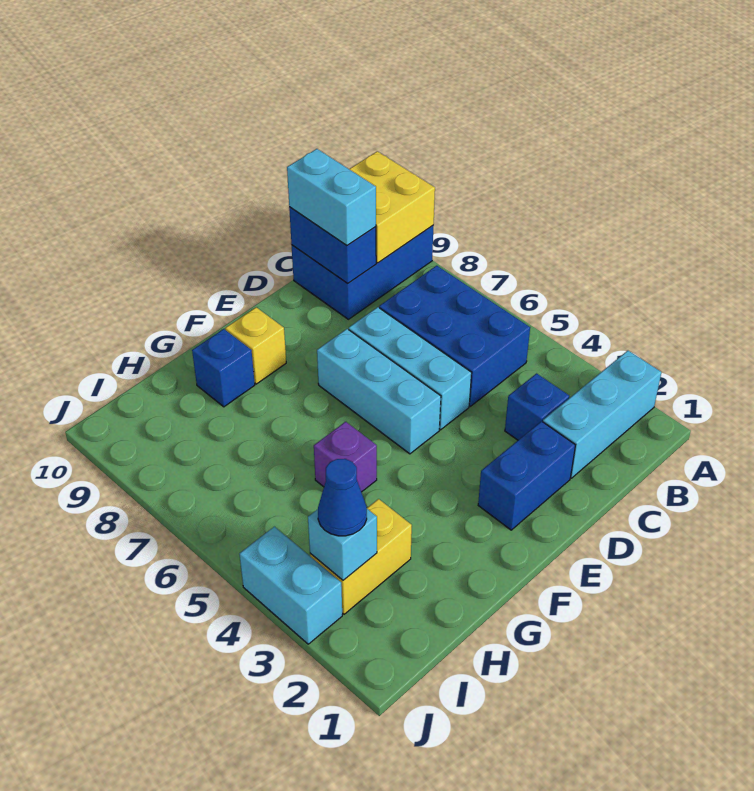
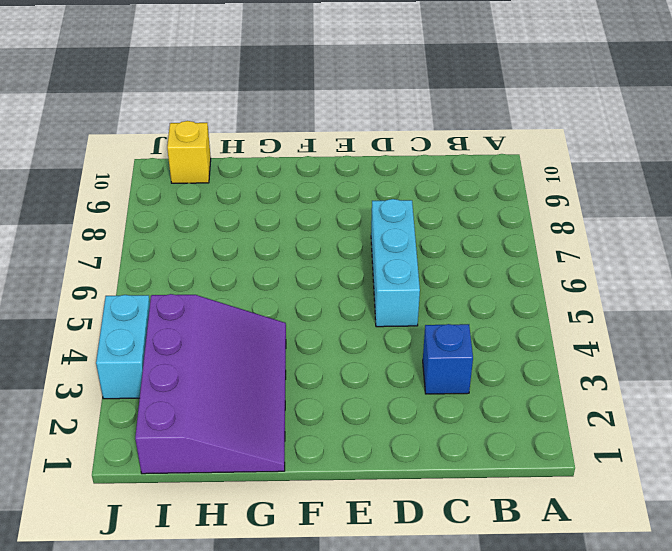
purple 3x4 slope [135,294,286,474] -> yellow 1x2 brick [310,499,412,614]
yellow 1x1 brick [167,121,211,183] -> yellow 1x1 brick moved to [225,307,286,384]
none -> cyan 1x3 brick [543,351,661,478]
none -> blue 2x3 brick [292,225,434,319]
none -> blue 2x3 brick [379,266,530,406]

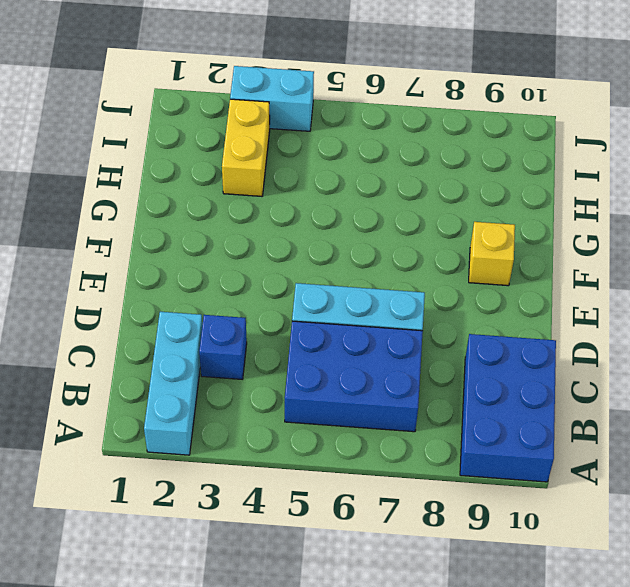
none -> blue 1x2 brick [478,421,575,530]
none -> cyan 1x3 brick [317,329,441,454]
none -> purple 1x1 brick [314,422,377,492]

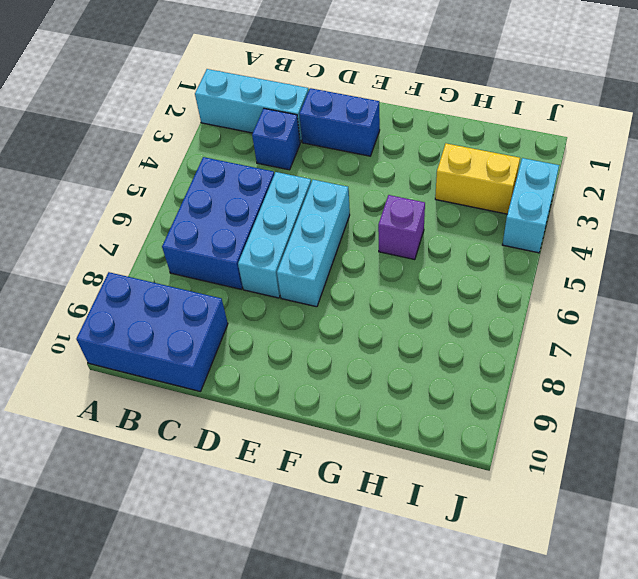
none -> yellow 1x1 brick [225,307,286,384]
none -> blue 1x1 brick [192,329,255,407]
none -> yellow 2x2 brick [349,151,435,263]

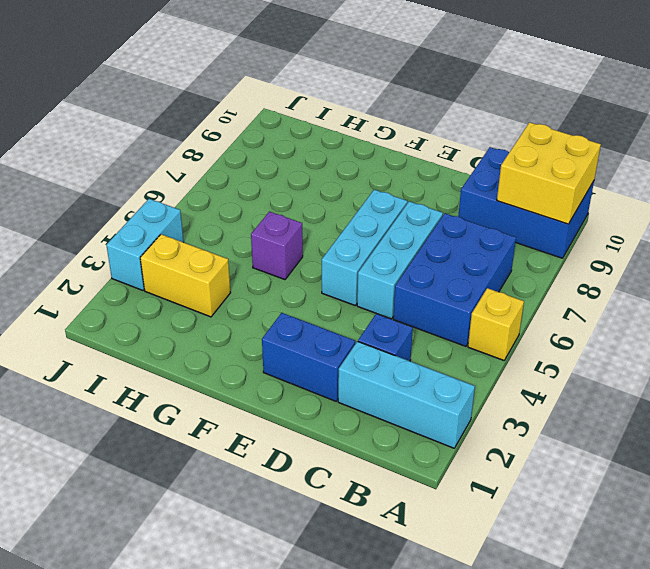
yellow 1x1 brick [468,288,524,360] -> yellow 1x1 brick moved to [225,307,286,384]
none -> blue 1x1 brick [192,329,255,407]
none -> blue 1x2 brick [289,207,376,283]
none -> cyan 1x1 brick [308,509,377,580]

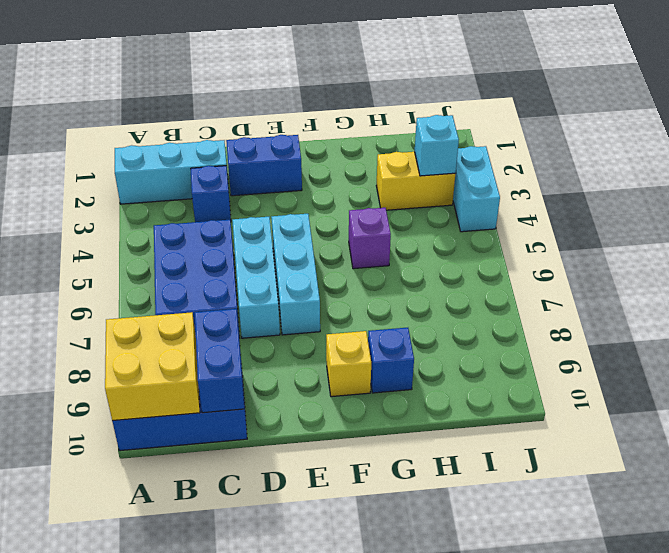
none -> cyan 1x2 brick [287,149,376,245]
none -> blue 1x1 cone [318,459,367,536]

